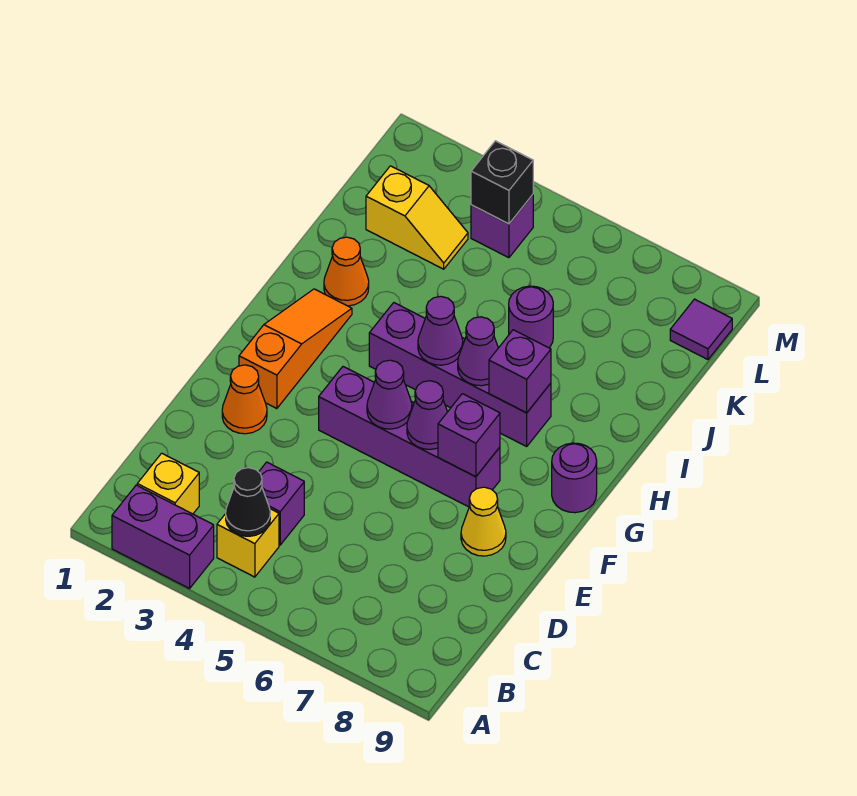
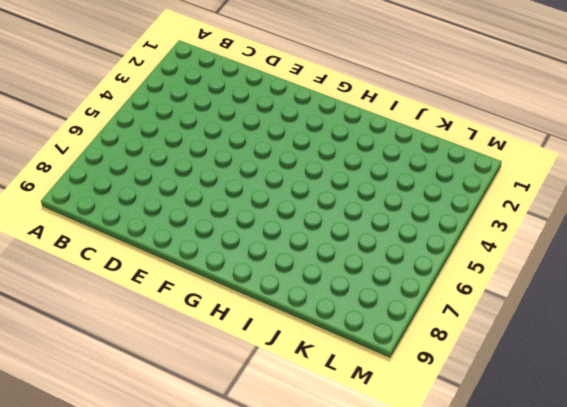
none -> purple 1x2 brick [112,485,214,589]
none -> yellow 1x1 brick [137,453,199,514]
none -> yellow 1x1 brick [217,509,279,577]

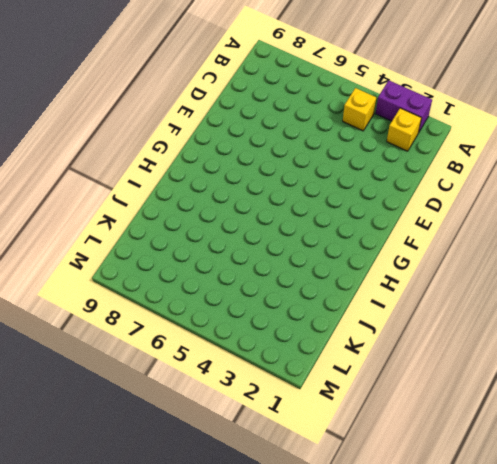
none -> purple 1x1 brick [259,462,304,545]
none -> orange 1x1 cone [222,365,267,434]
none -> yellow 1x1 cone [461,487,506,556]

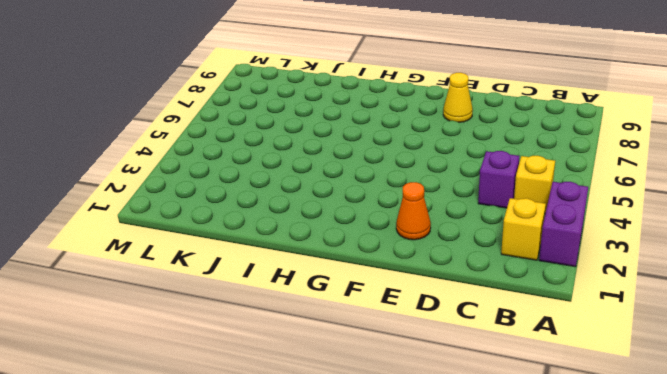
none -> orange 1x3 slope [239,289,352,409]
none -> purple 1x4 brick [319,367,500,507]
none -> purple 1x1 round brick [552,443,597,513]

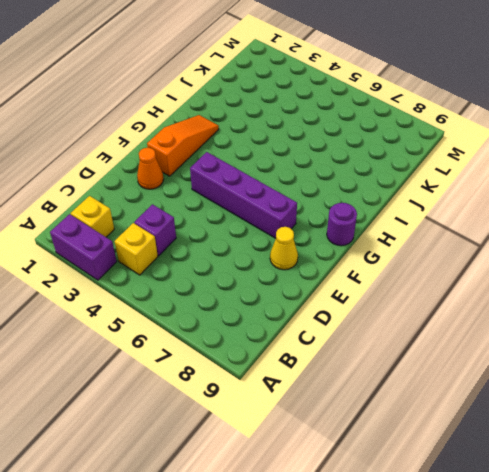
none -> purple 1x4 brick [369,303,551,446]
none -> orange 1x1 cone [324,237,369,306]
none -> purple 1x1 round brick [509,286,553,348]

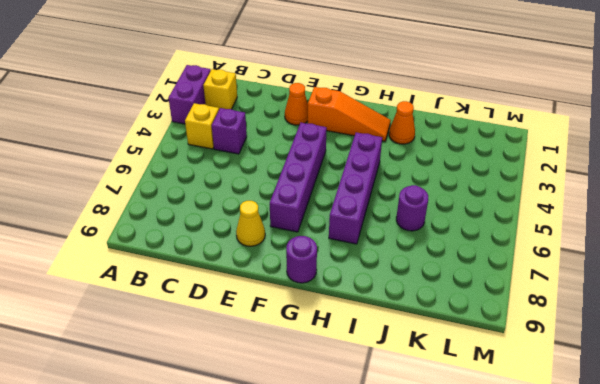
none -> yellow 1x2 slope [366,166,468,269]
none -> purple 1x1 brick [471,195,533,258]
none -> purple 1x1 tile [670,299,732,360]

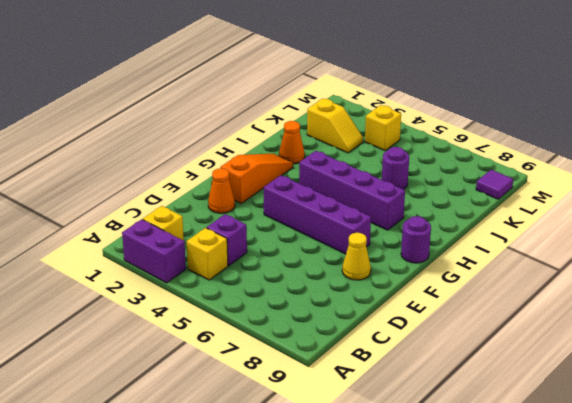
yellow 1x1 brick [365,105,401,151] -> purple 1x1 brick [471,195,533,258]
none -> black 1x1 cone [226,468,270,536]
none -> purple 1x1 cone [367,360,412,429]
none -> purple 1x1 cone [407,381,447,449]

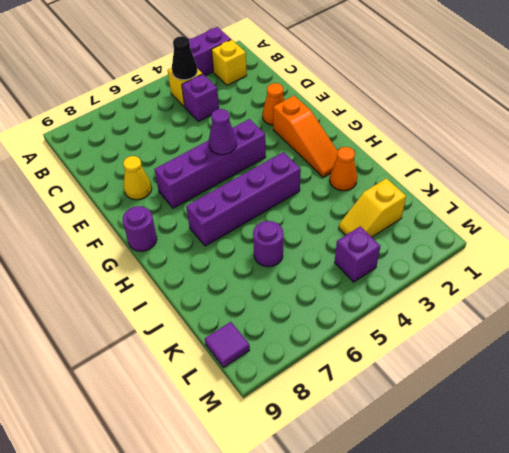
none -> purple 1x1 cone [407,381,447,449]
none -> purple 1x1 brick [438,394,500,477]
none -> purple 1x1 cone [418,297,463,365]

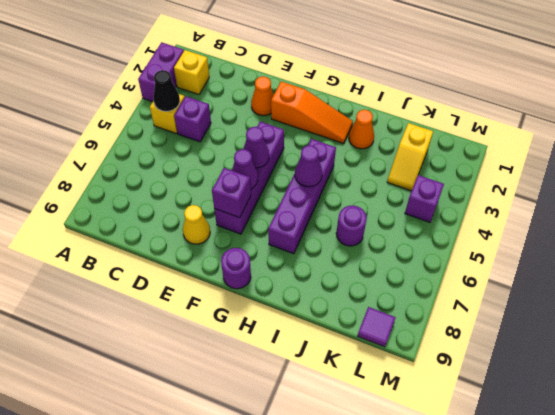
none -> purple 1x1 cone [458,317,498,386]
none -> purple 1x1 brick [489,330,551,413]
none -> black 1x1 brick [471,141,533,224]

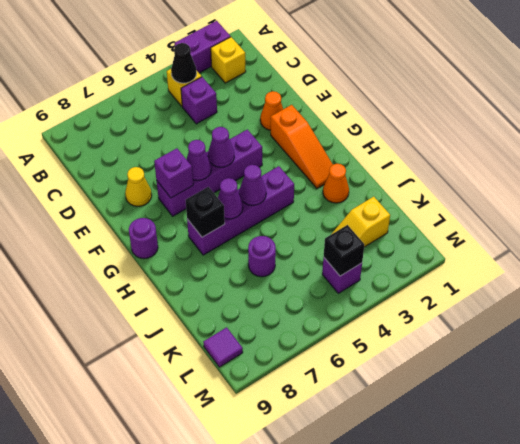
black 1x1 brick [186,187,225,237] -> purple 1x1 brick [489,330,551,413]

